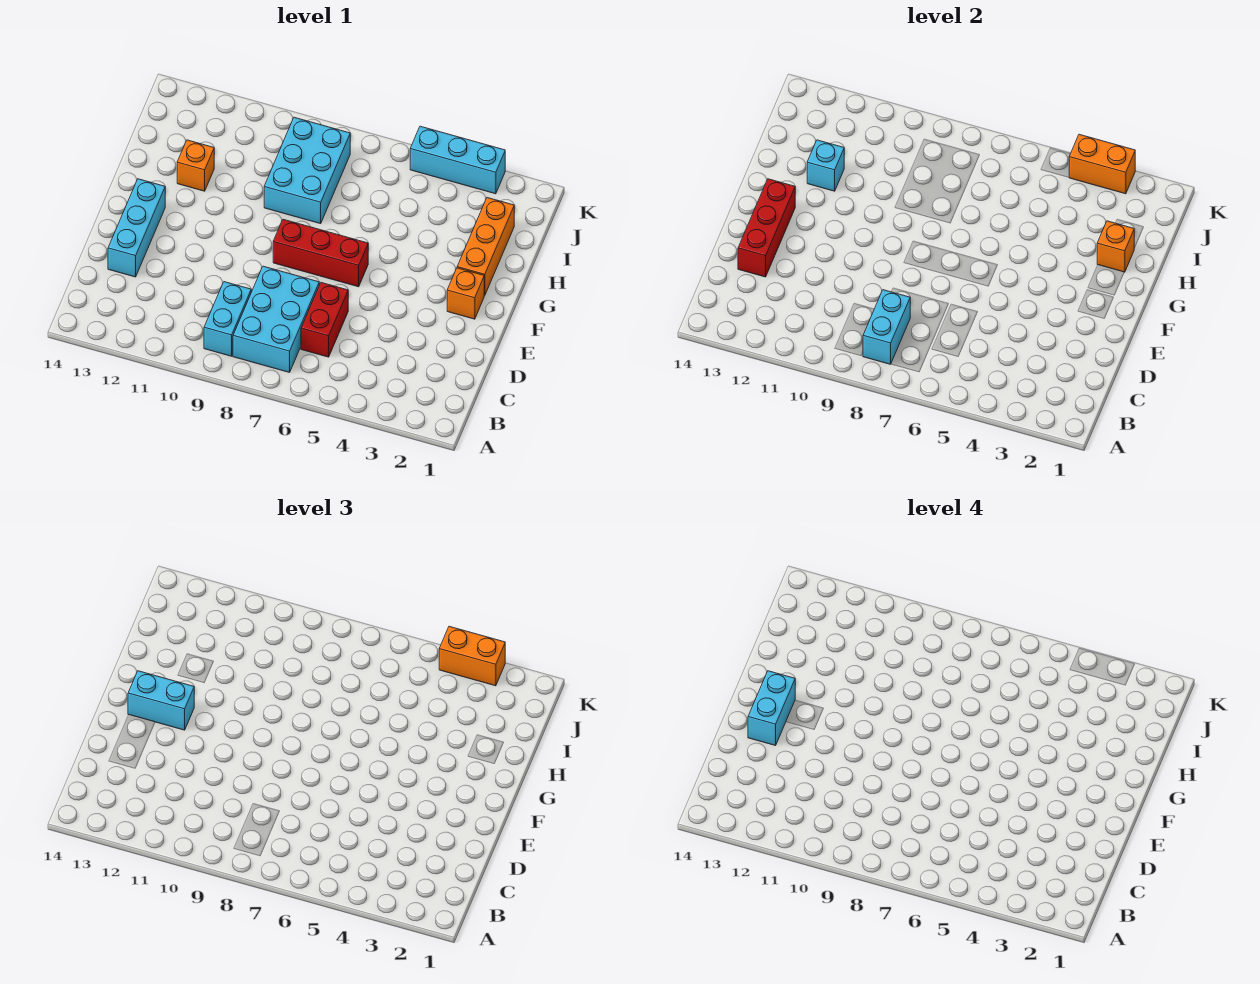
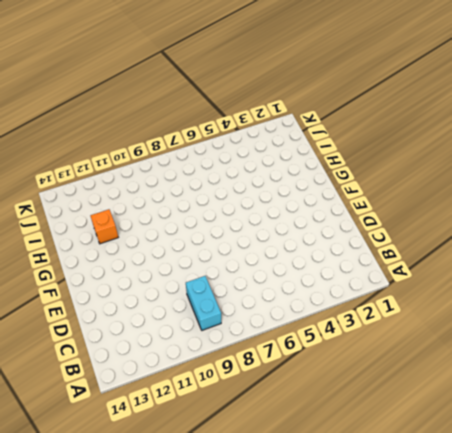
none -> cyan 2x3 brick [233,266,319,372]
none -> red 1x2 brick [301,283,348,357]
none -> cyan 1x3 brick [108,179,165,277]

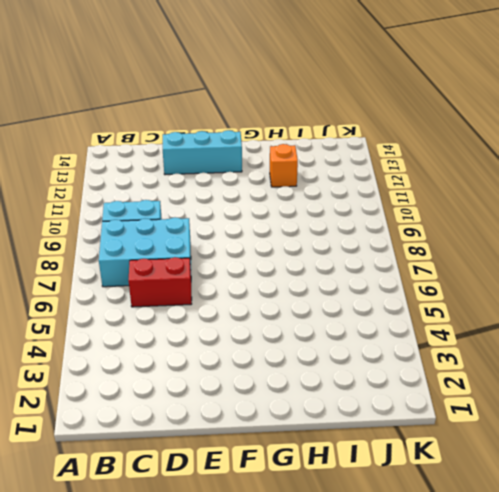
none -> orange 1x1 brick [447,268,484,319]
none -> red 1x3 brick [273,219,368,287]
none -> orange 1x3 brick [457,198,514,296]

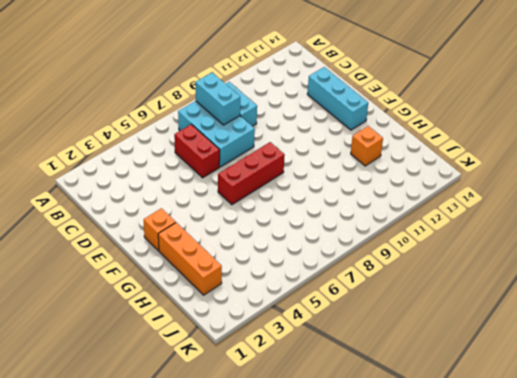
none -> cyan 2x3 brick [264,117,350,224]
none -> cyan 1x3 brick [410,126,505,194]
none -> red 1x3 brick [738,179,795,277]

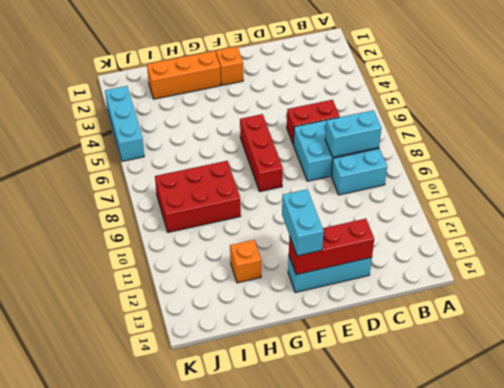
red 2x3 brick [155,161,241,232] -> cyan 2x3 brick [264,117,350,224]
none -> orange 1x1 brick [1097,221,1134,272]
none -> cyan 1x1 brick [807,140,844,191]
none -> orange 1x2 brick [1069,134,1135,194]

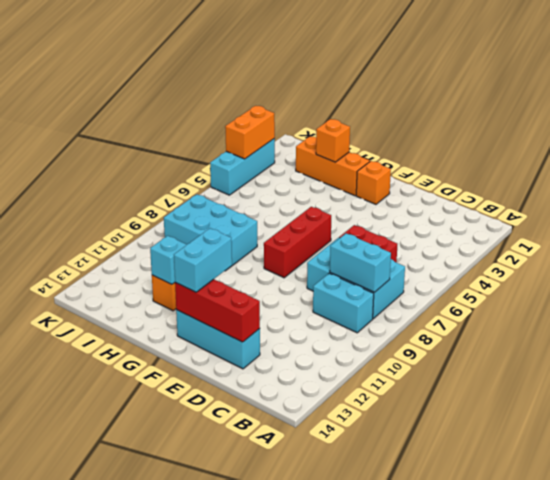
none -> orange 1x2 brick [439,626,505,686]
none -> cyan 1x2 brick [748,671,795,746]

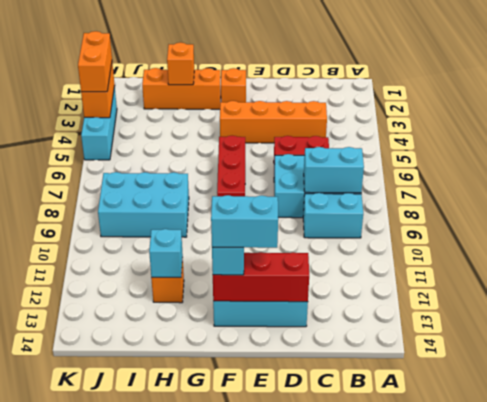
orange 1x4 brick [220,101,327,143] -> none

